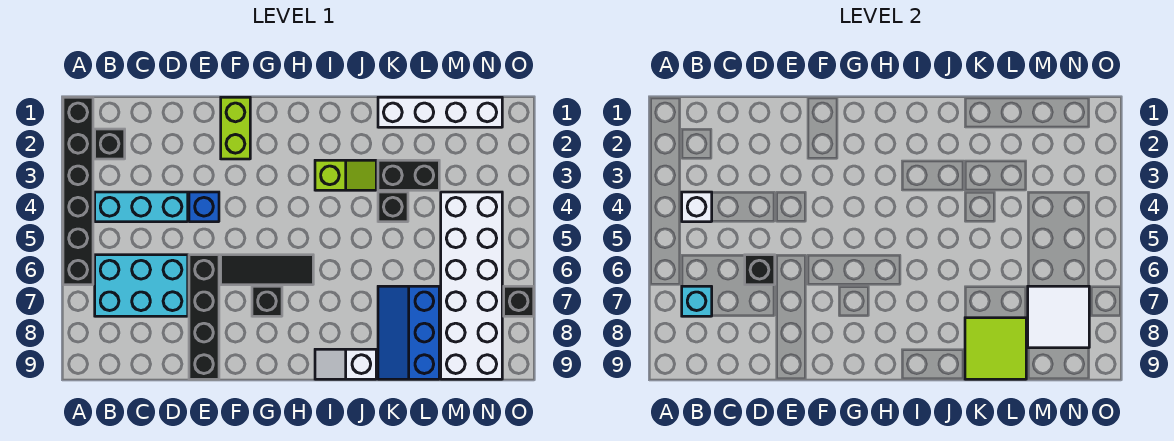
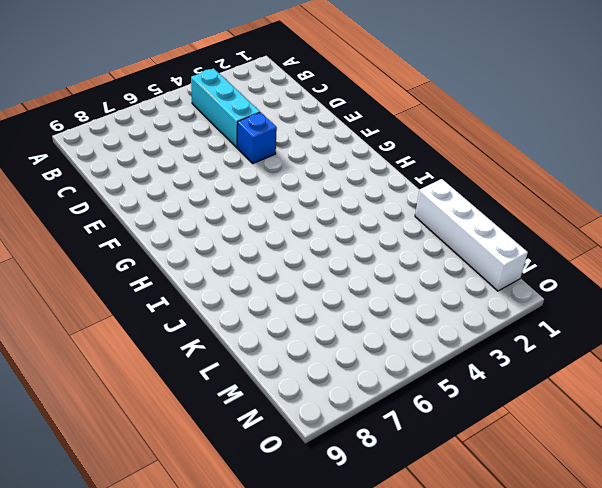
none -> black 1x6 brick [63,97,93,285]
none -> black 1x1 brick [95,129,125,159]
none -> cyan 2x3 brick [95,255,188,316]

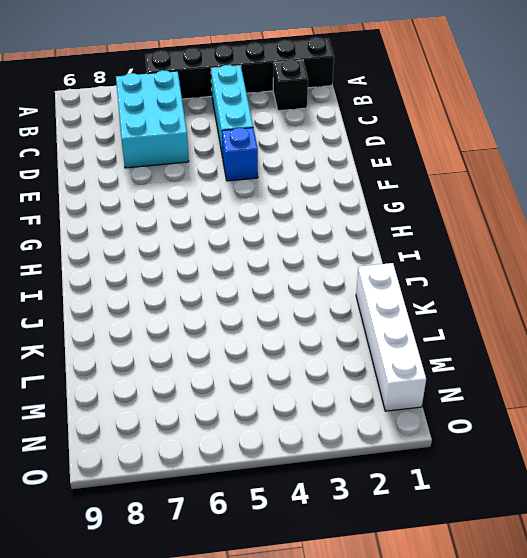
none -> black 1x4 brick [189,255,219,379]
none -> lime 1x2 brick [221,97,250,159]
none -> black 1x3 tile [221,255,313,285]

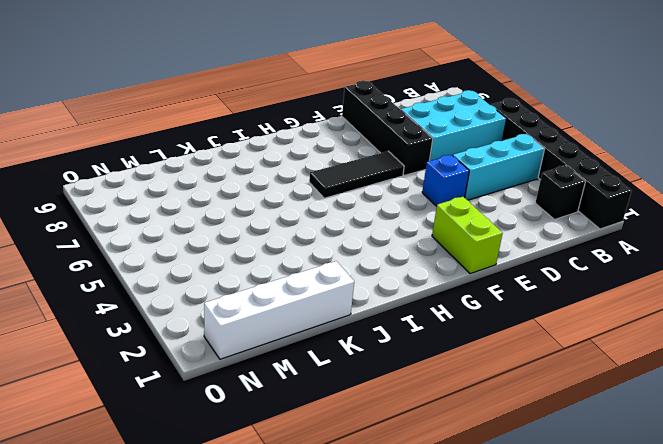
none -> black 1x1 brick [252,286,282,316]
none -> lime 1x2 slope [315,160,376,190]
none -> white 1x2 slope [315,349,376,379]

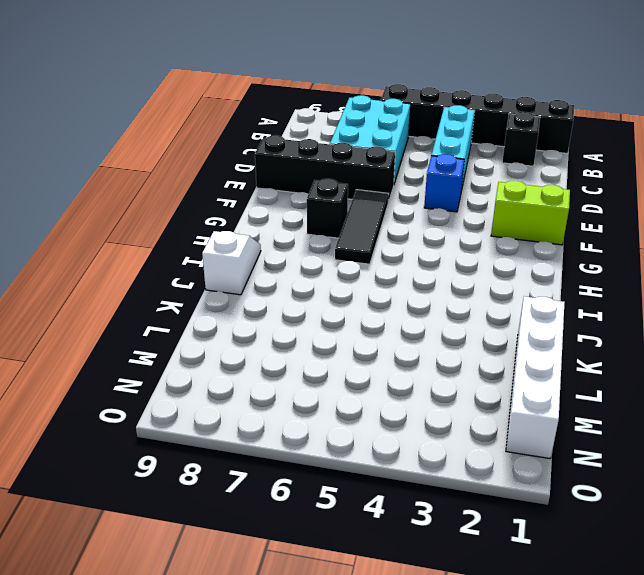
none -> lime 1x2 slope [315,160,376,190]
none -> black 1x2 brick [378,160,439,190]
none -> black 1x1 brick [378,192,408,222]

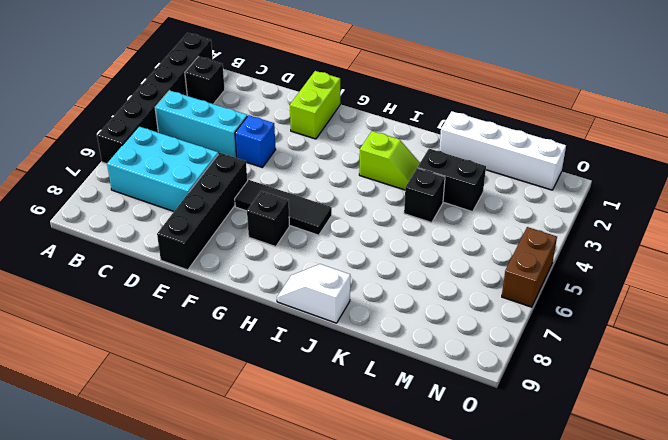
brown 1x2 brick [502,227,557,307] -> none
none -> blue 2x3 slope [378,286,439,379]
none -> white 2x6 brick [441,192,502,379]
none -> black 1x1 brick [504,286,534,316]

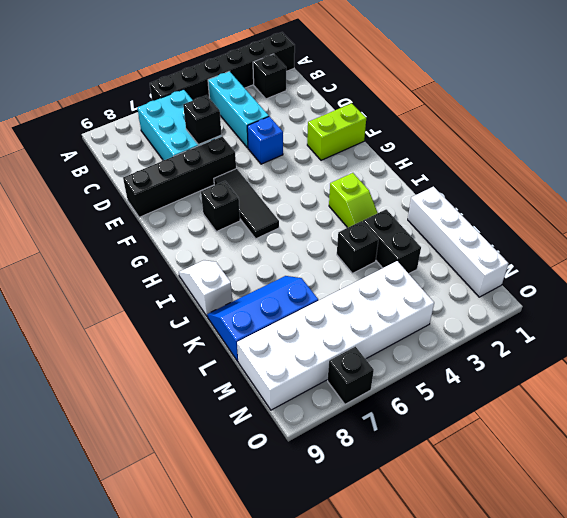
none -> white 1x1 brick [682,192,712,222]
none -> cyan 1x1 brick [682,286,712,316]
none -> lime 2x2 tile [965,318,1026,379]

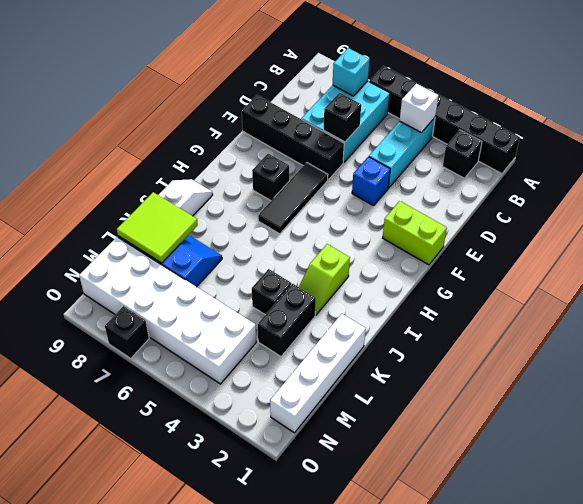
none -> white 2x2 tile [1028,286,1089,348]

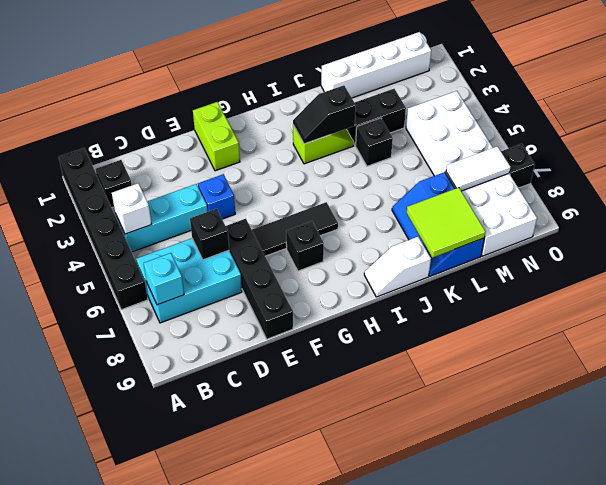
black 1x2 slope [293,85,356,144] -> none
white 1x2 tile [446,146,510,191] -> white 2x2 tile [1028,286,1089,348]

